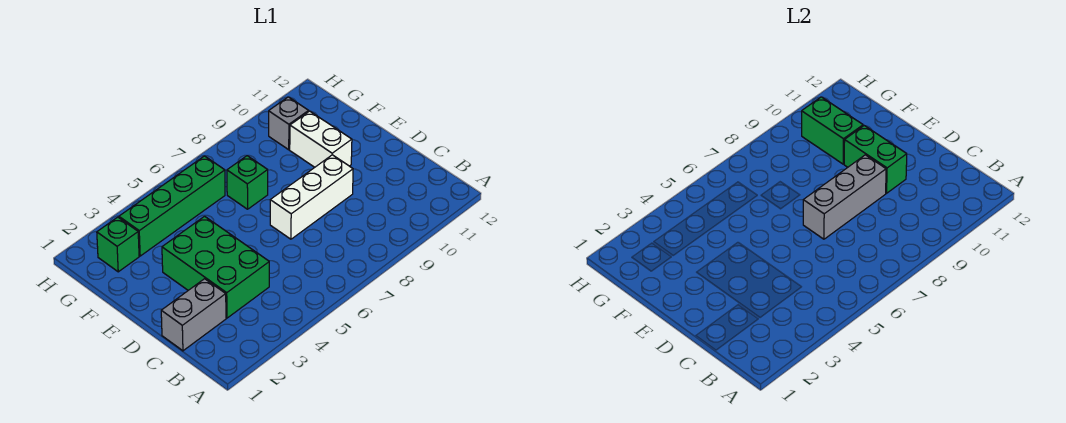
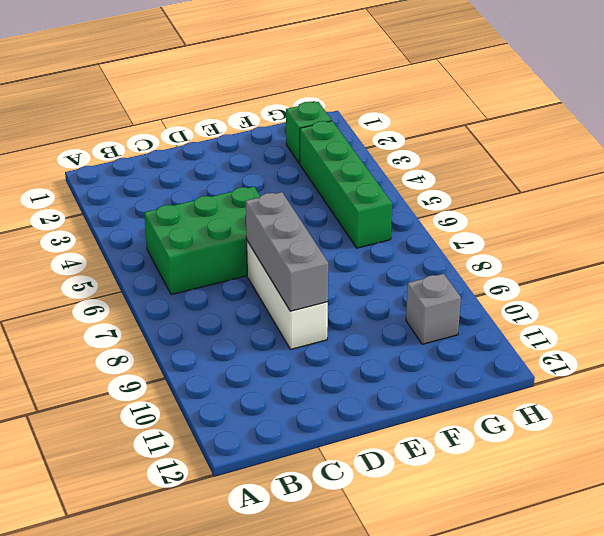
green 2x3 brick [144,187,261,295] -> green 2x3 brick moved to [162,216,269,318]
none -> grey 1x2 brick [161,279,226,351]
none -> white 1x2 brick [290,111,352,167]

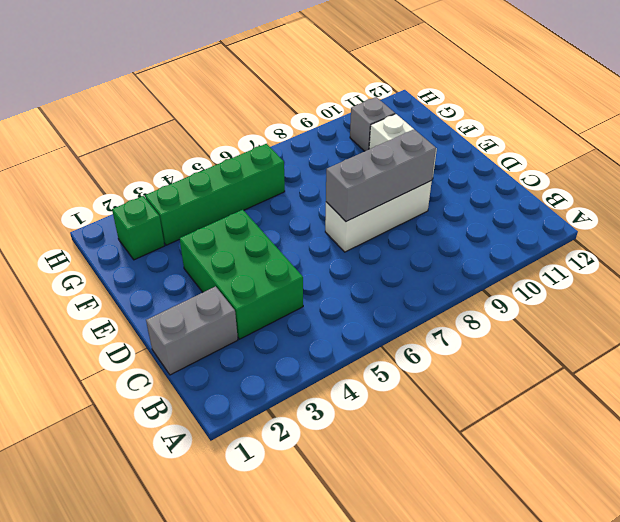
none -> green 1x1 brick [227,156,268,209]
none -> green 1x2 brick [844,126,907,193]

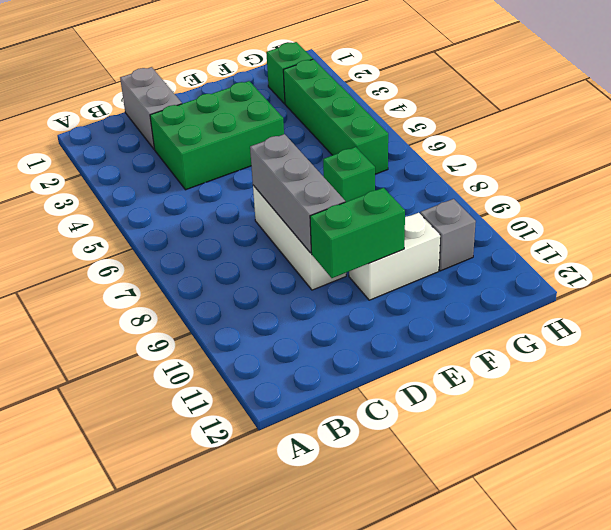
none -> green 1x2 brick [802,97,863,164]

